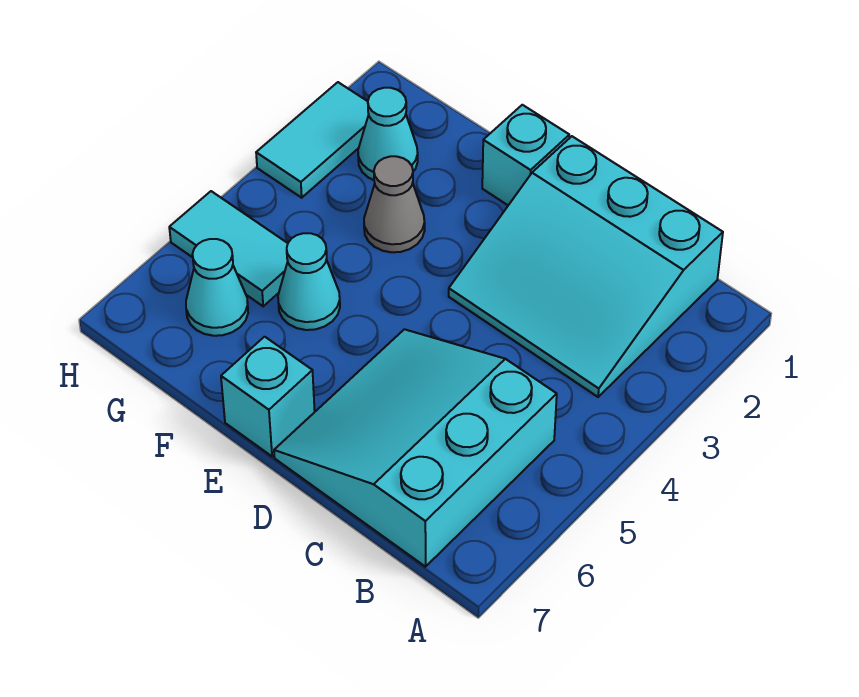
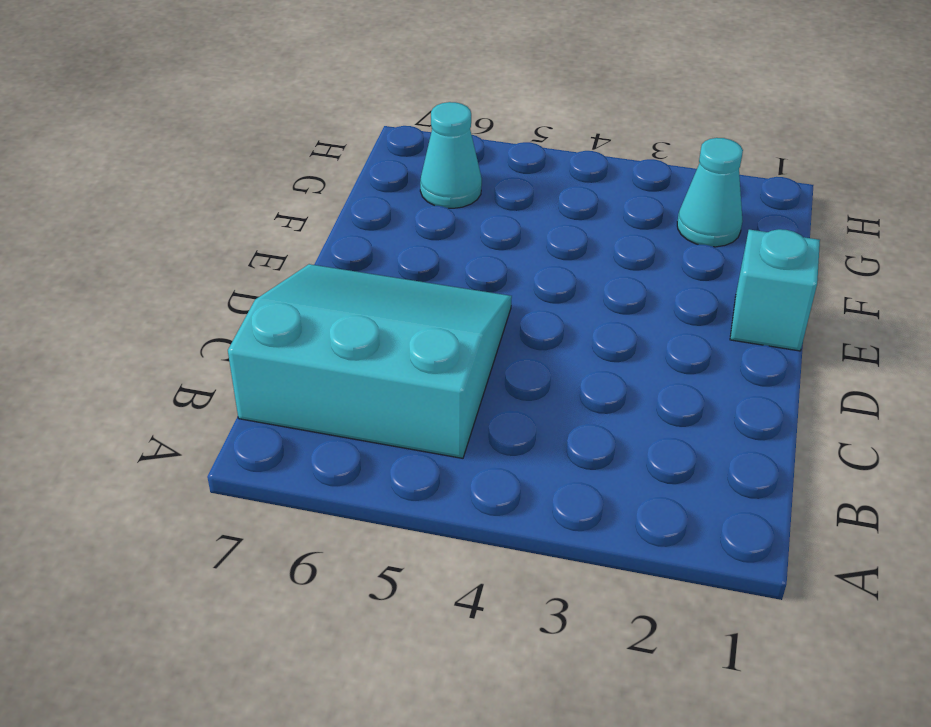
none -> cyan 3x3 slope [449,136,723,397]
none -> cyan 1x1 brick [221,337,315,456]

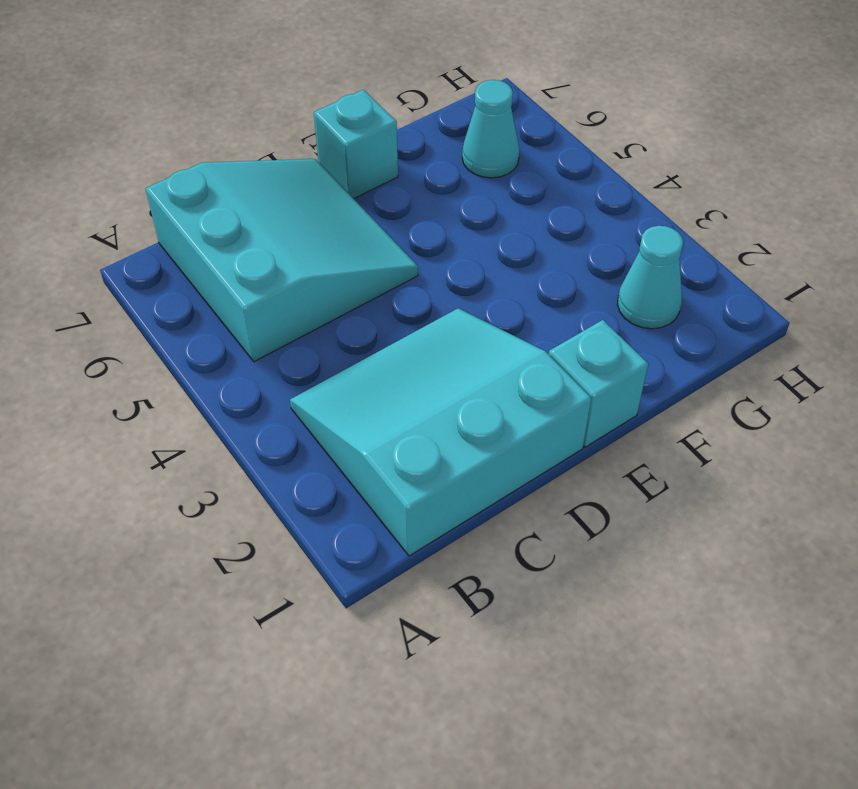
none -> grey 1x1 cone [364,156,425,252]
none -> cyan 1x1 cone [278,233,340,330]

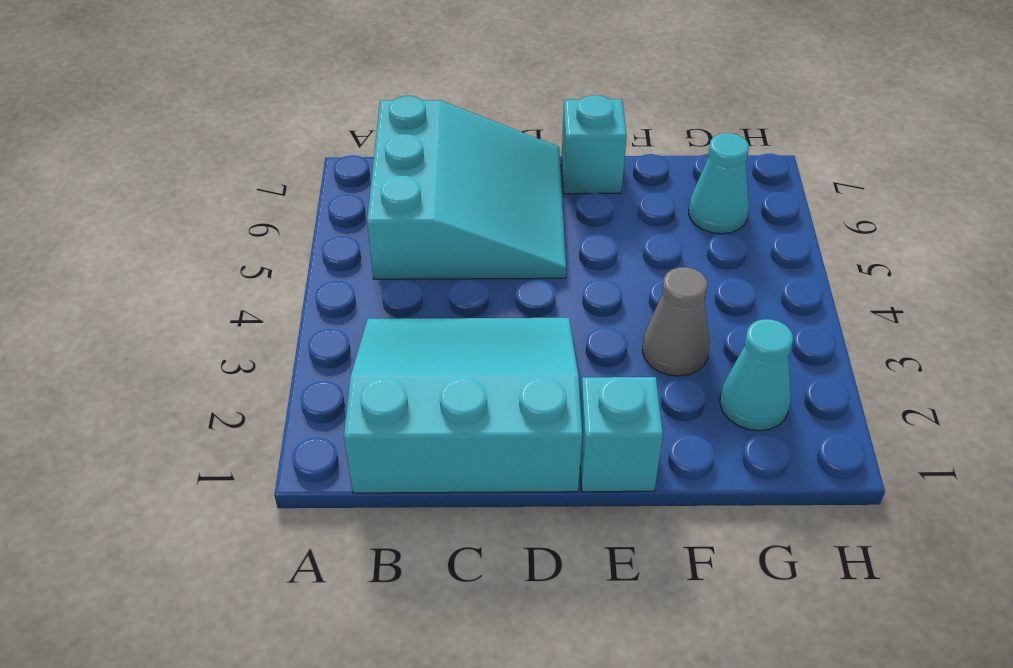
none -> cyan 1x1 cone [278,233,340,330]
none -> cyan 1x2 tile [169,191,288,306]

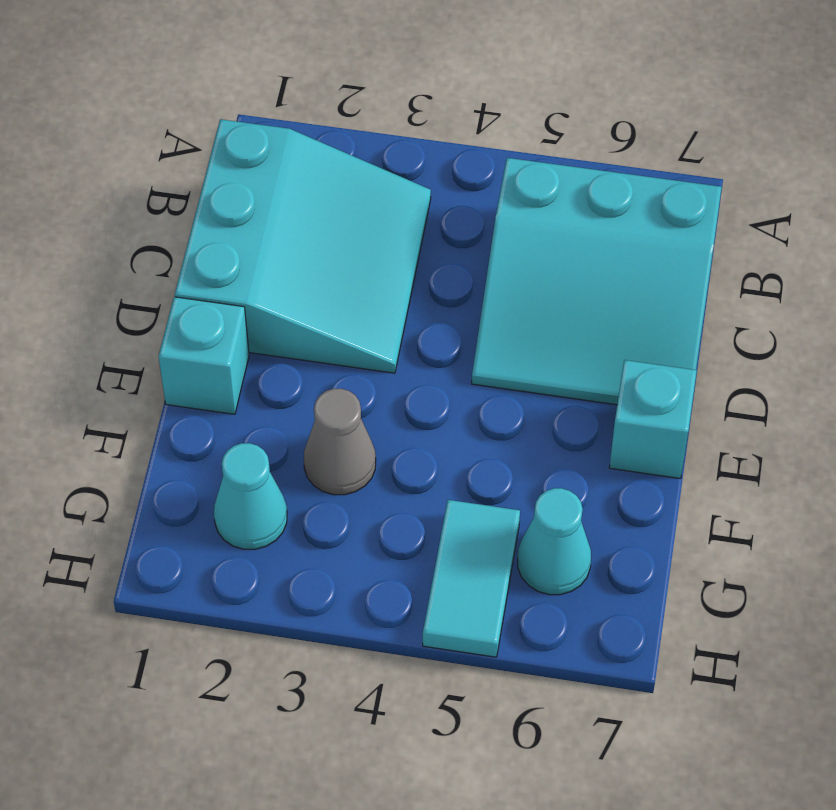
none -> cyan 1x1 cone [278,233,340,330]
none -> cyan 1x2 tile [256,82,369,198]

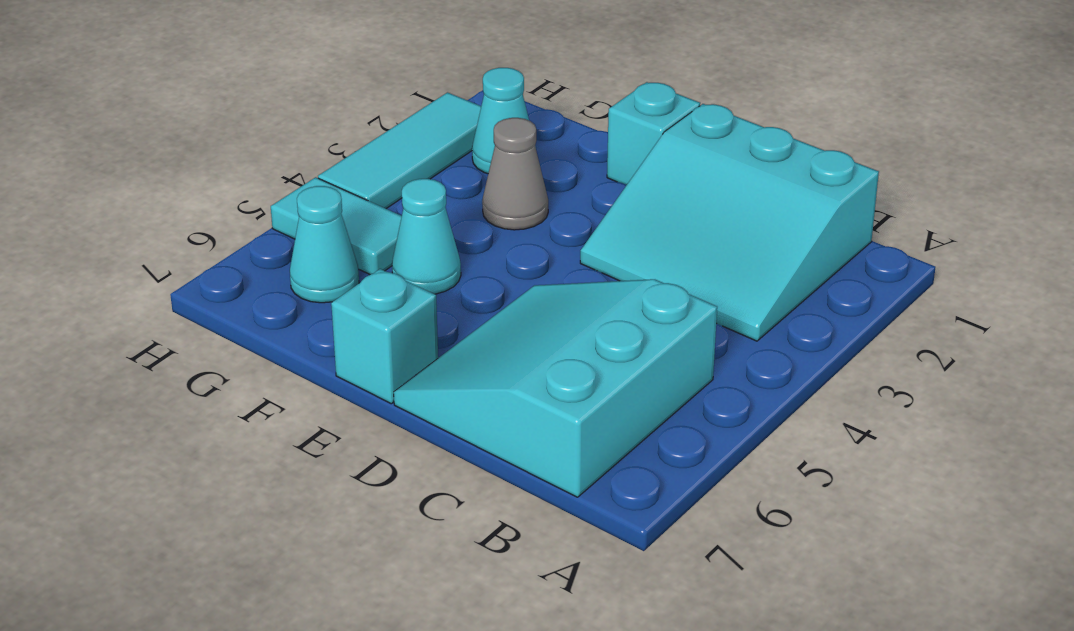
cyan 1x3 tile [318,92,481,209] -> cyan 1x2 tile [256,82,369,198]

